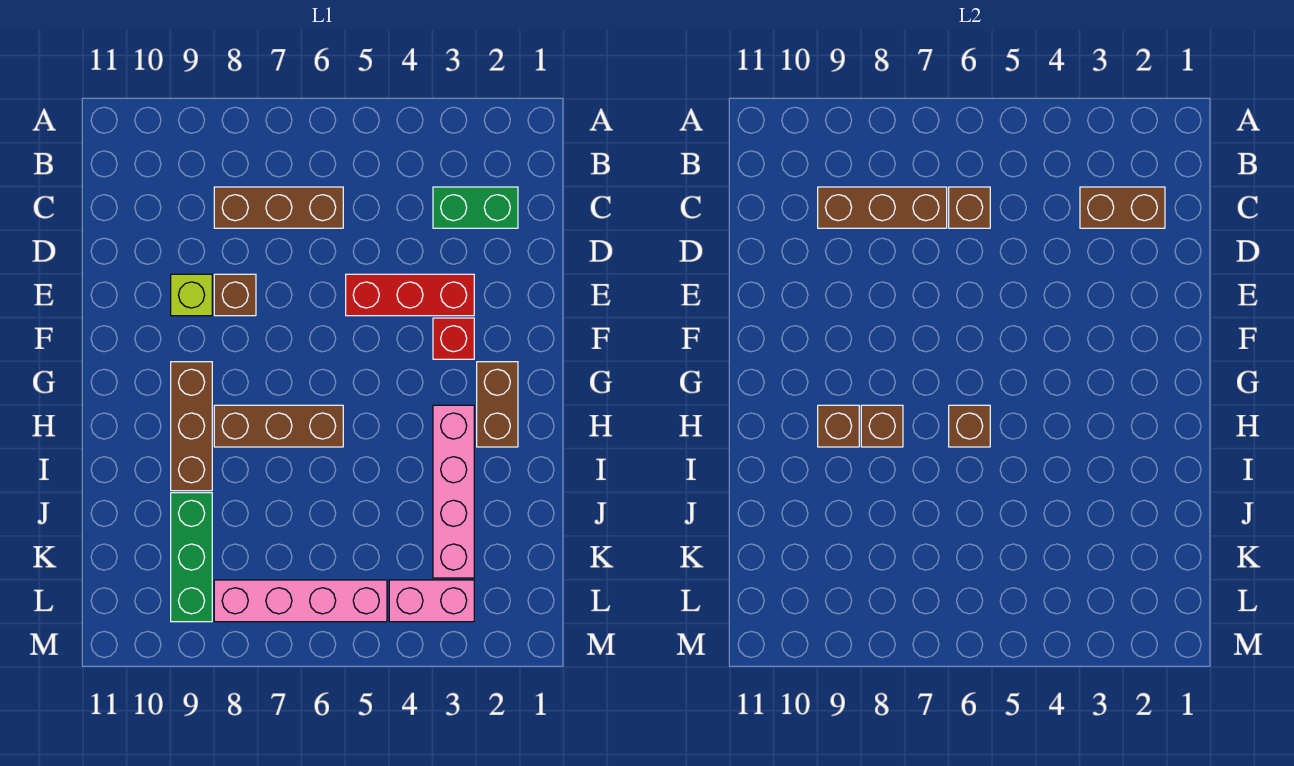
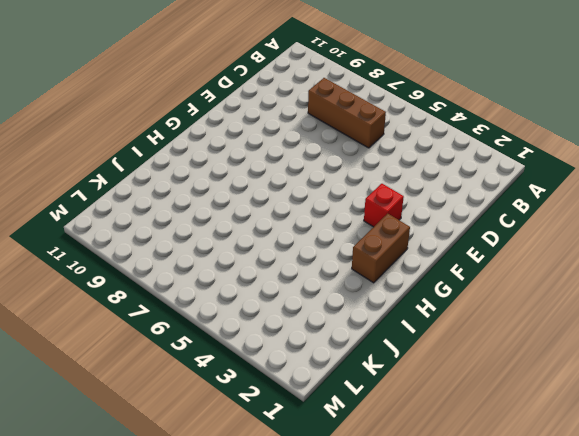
none -> green 1x2 brick [433,187,518,228]
none -> red 1x3 brick [346,274,474,316]
none -> brown 1x1 brick [214,274,256,316]

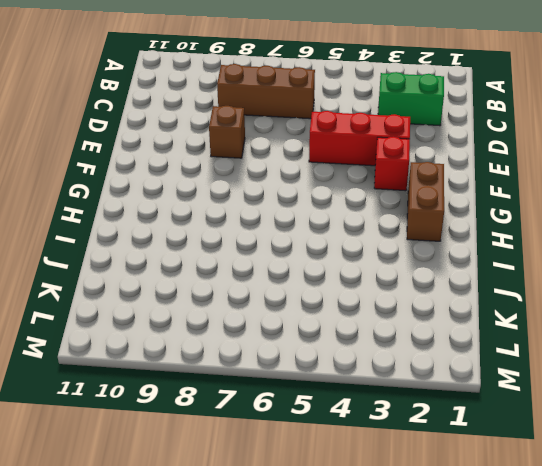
none -> lime 1x1 brick [171,274,212,316]
none -> brown 1x3 brick [171,362,212,491]
none -> pink 1x4 brick [433,405,474,578]

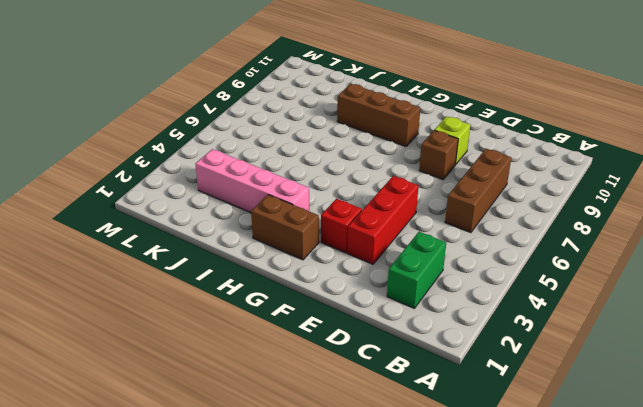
none -> brown 1x3 brick [214,405,343,447]
none -> green 1x3 brick [171,493,212,622]
none -> pink 1x2 brick [389,580,474,622]

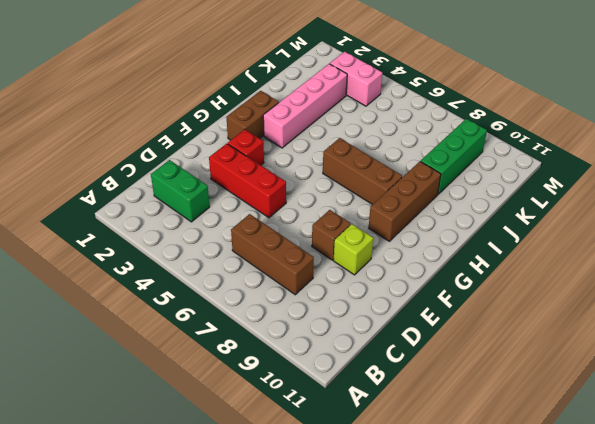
none -> pink 1x4 brick [214,580,387,622]
none -> brown 1x2 brick [1080,187,1165,228]
none -> brown 1x1 brick [949,187,990,228]

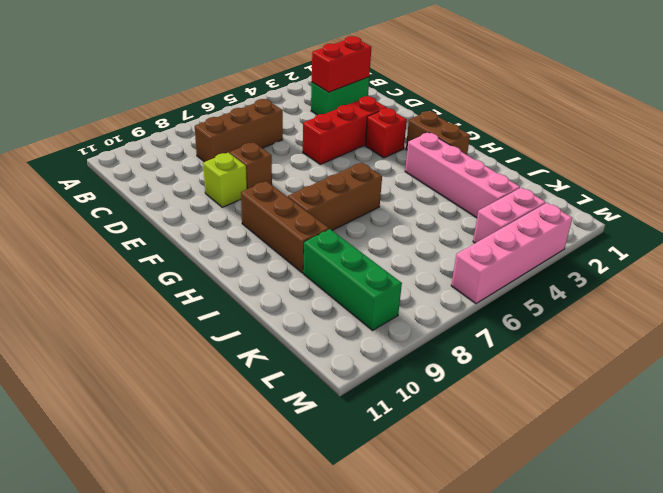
red 1x2 brick [312,36,371,92] -> brown 1x2 brick [1080,187,1165,228]
pink 1x4 brick [451,203,572,304] -> pink 1x4 brick moved to [214,580,387,622]
none -> brown 1x1 brick [949,187,990,228]
none -> brown 1x3 brick [818,187,947,228]
none -> brown 1x1 brick [949,405,990,447]

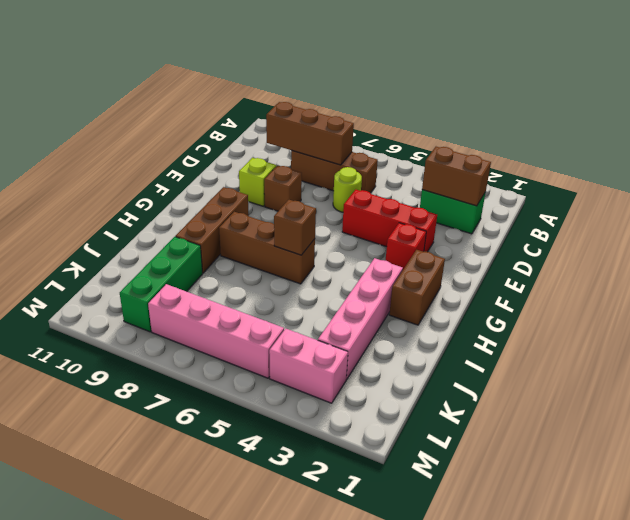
lime 1x1 round brick [333,167,362,212] -> none
none -> brown 1x1 brick [949,187,990,228]
none -> brown 1x1 brick [861,405,903,447]
none -> brown 1x1 brick [818,405,859,447]

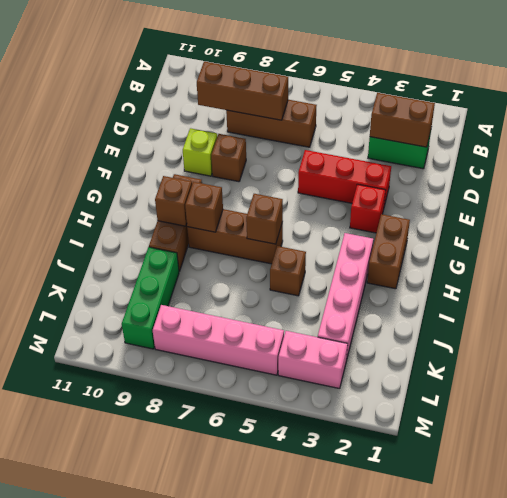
brown 1x1 brick [270,246,306,296] -> brown 1x1 brick moved to [949,187,990,228]

